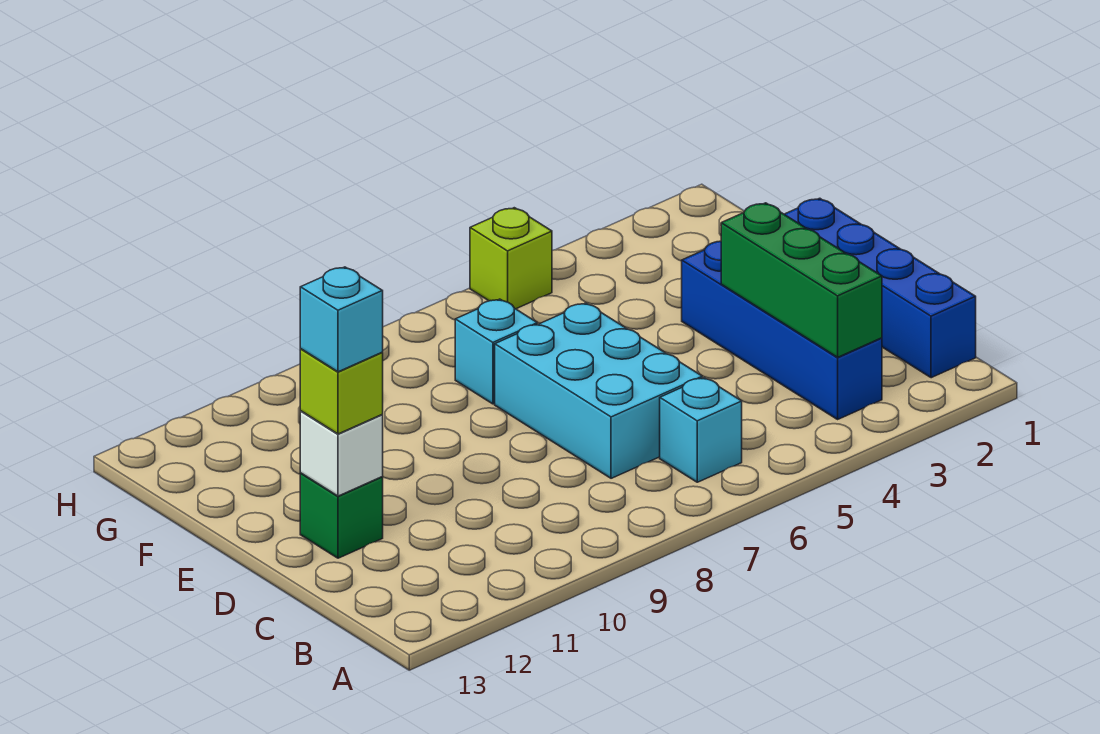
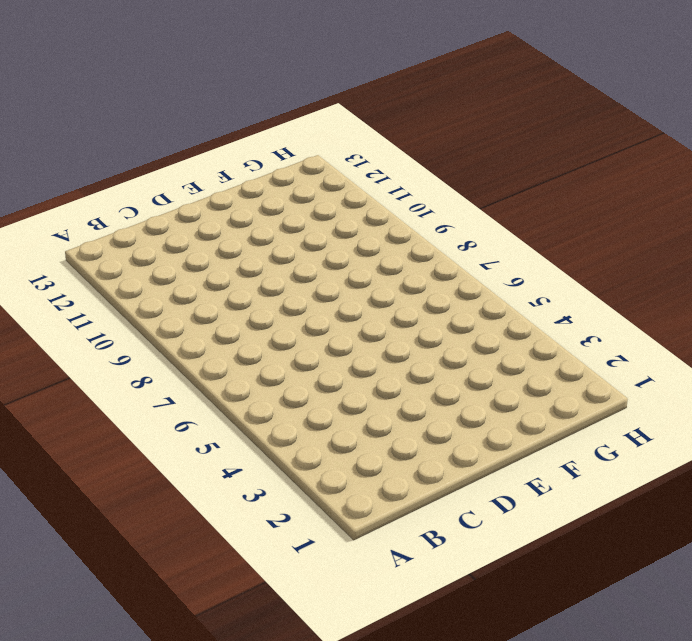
none -> blue 1x4 brick [784,198,976,378]
none -> blue 1x4 brick [682,241,882,419]

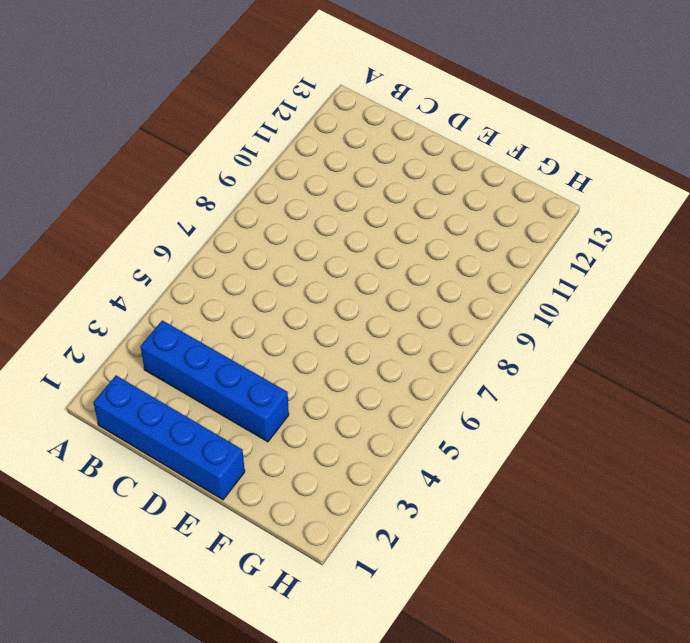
none -> cyan 1x1 brick [660,378,742,482]
none -> cyan 2x3 brick [495,303,702,478]

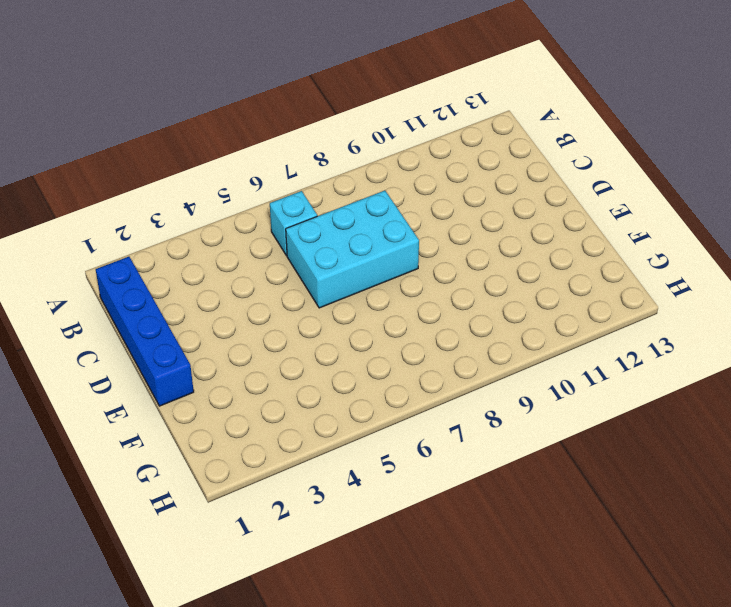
cyan 2x3 brick [286,191,419,308] -> cyan 2x3 brick turned to [495,303,702,478]
none -> blue 1x4 brick [682,241,882,419]
none -> green 1x1 brick [300,473,383,558]

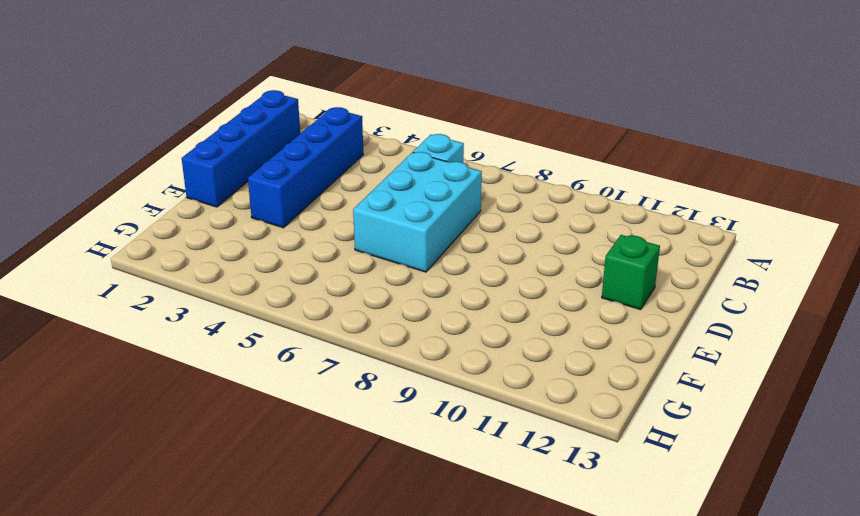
none -> cyan 1x1 brick [455,299,537,404]
none -> lime 1x1 brick [470,208,552,309]

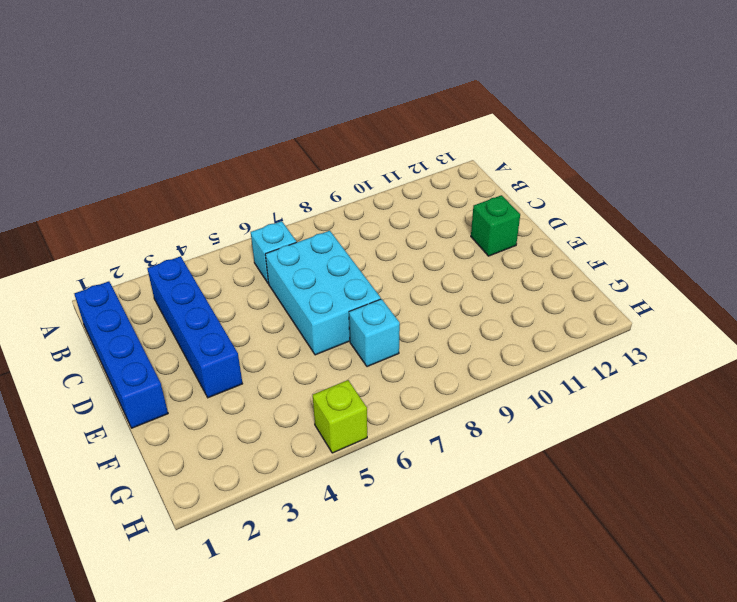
none -> green 1x3 brick [721,203,882,357]
none -> white 1x1 brick [300,411,383,496]

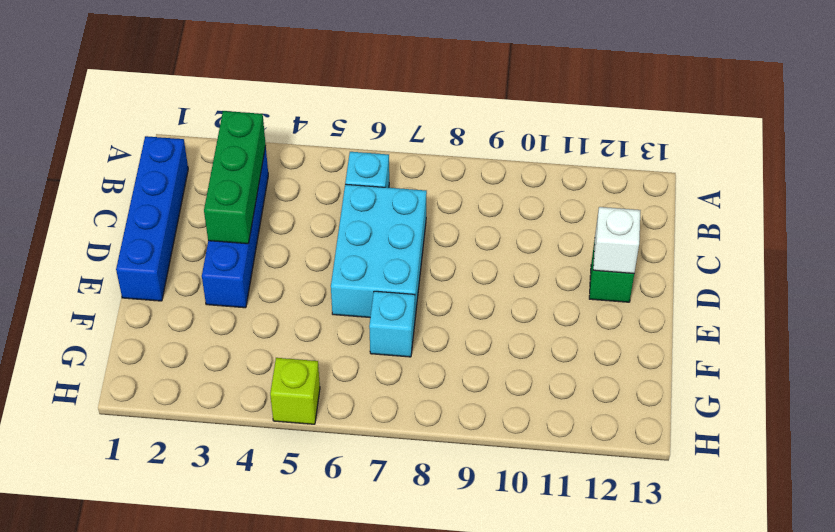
none -> lime 1x1 brick [300,349,383,434]
none -> cyan 1x1 brick [300,267,383,372]

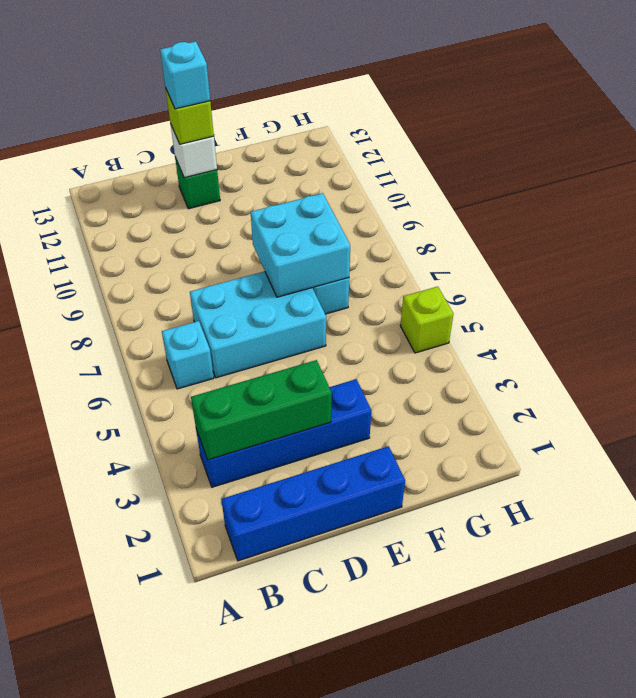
cyan 2x2 brick [251,193,350,297] -> none

